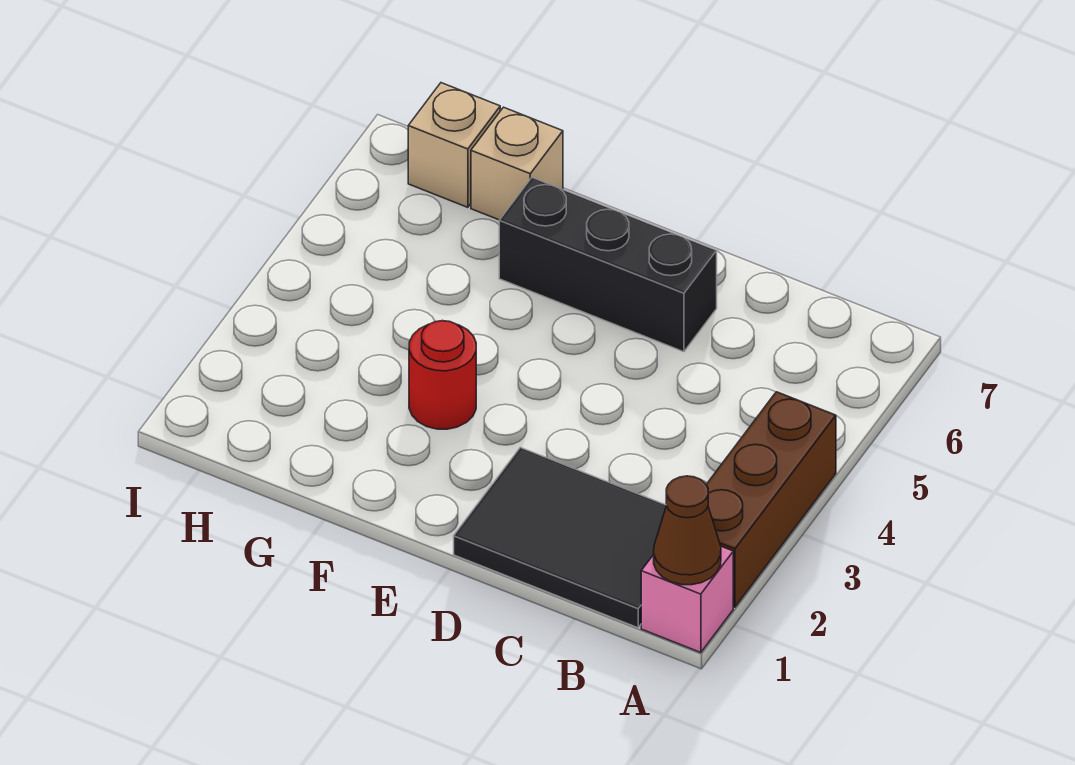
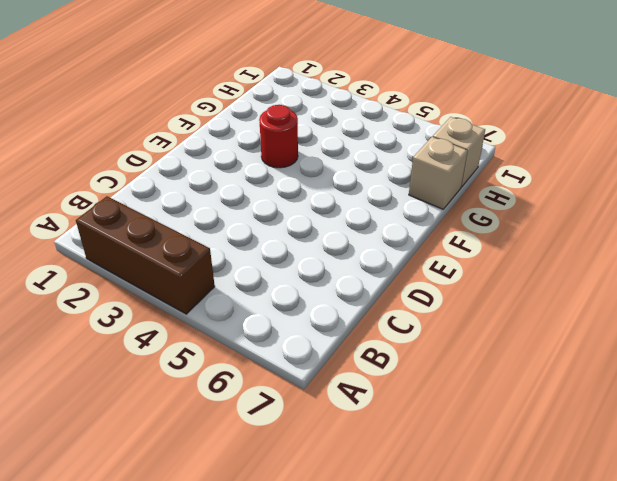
none -> pink 1x1 brick [641,546,733,653]
none -> black 2x3 tile [454,447,666,628]

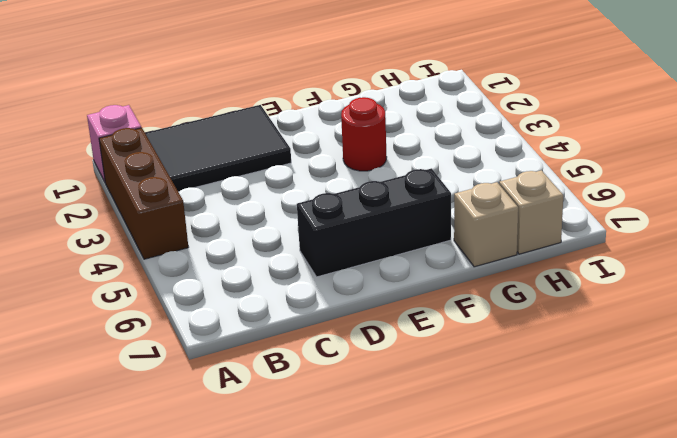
none -> brown 1x1 cone [654,476,721,585]

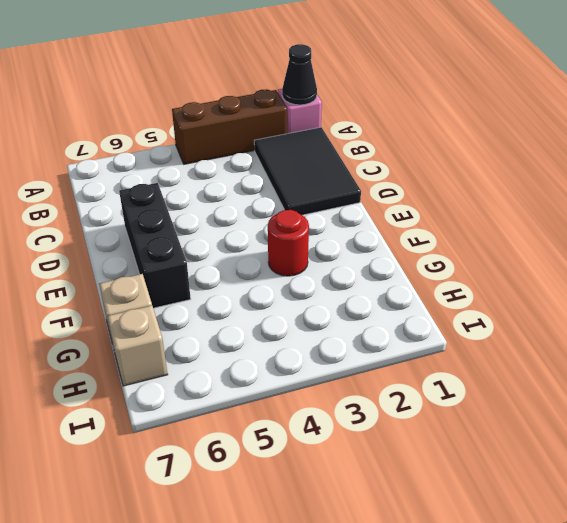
black 1x1 cone [282,44,317,105] -> brown 1x1 cone [654,476,721,585]

